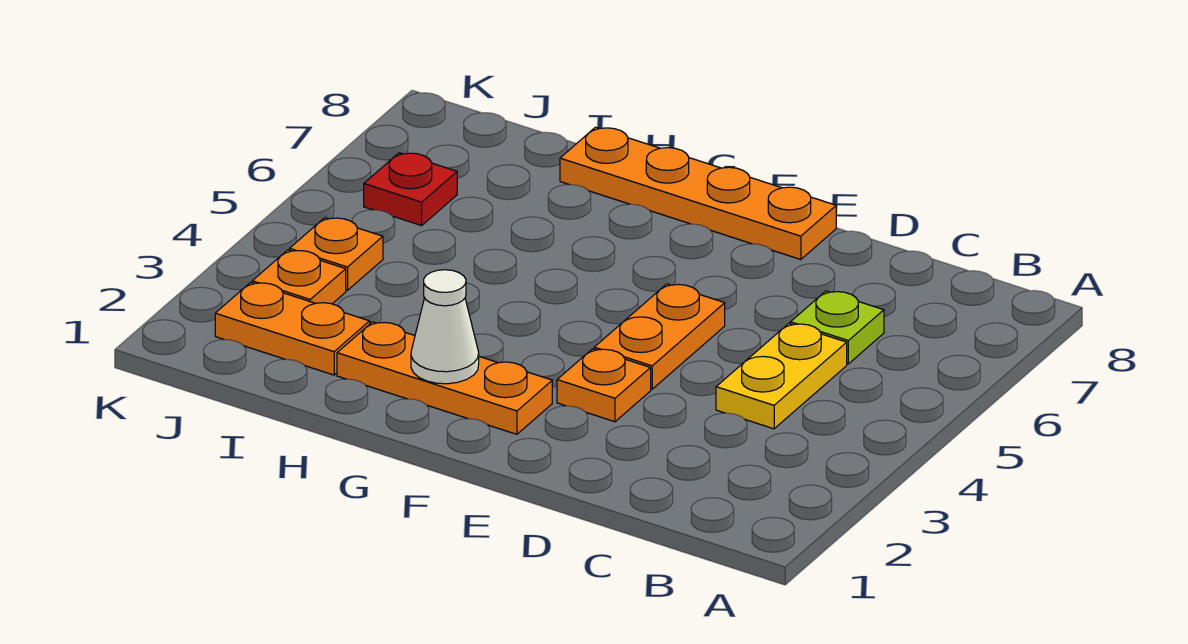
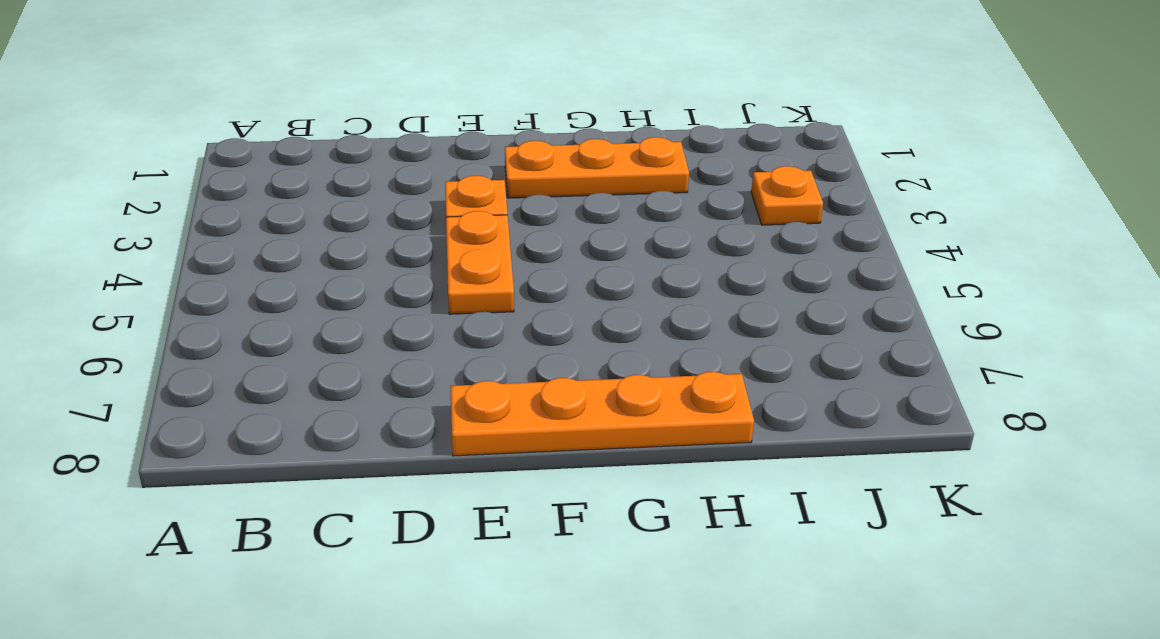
none -> yellow 1x2 plate [716,324,847,429]
none -> lime 1x1 plate [790,291,884,364]

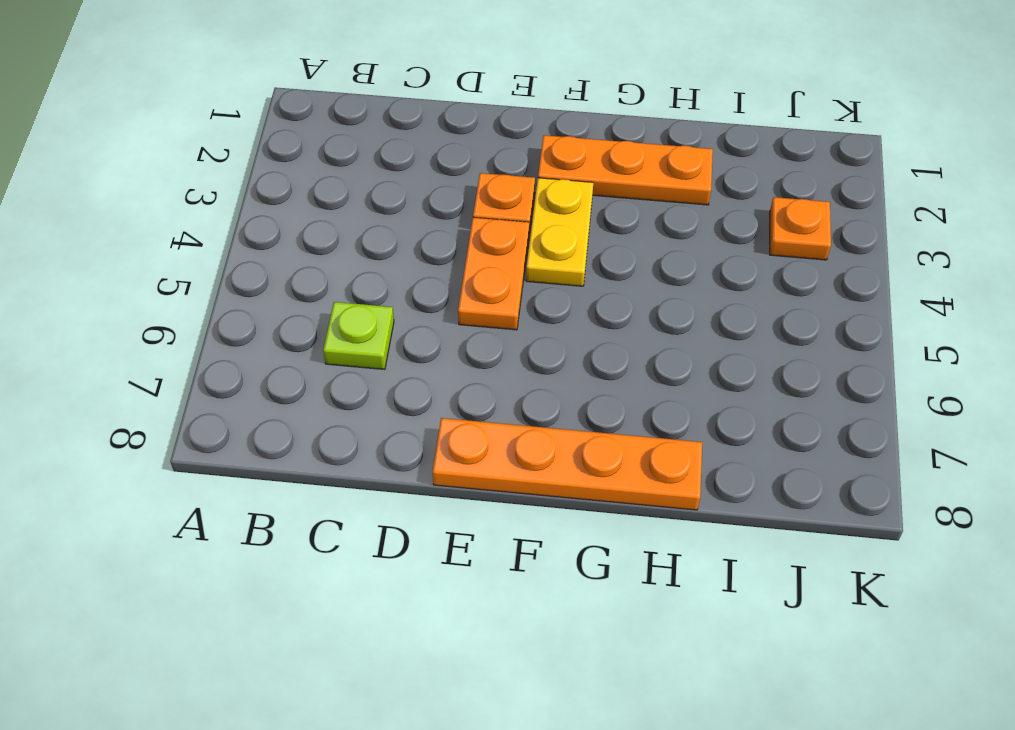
yellow 1x2 plate [526,178,593,286] -> yellow 1x2 plate moved to [716,324,847,429]
none -> orange 1x2 plate [215,282,370,375]
none -> orange 1x1 plate [289,218,383,290]

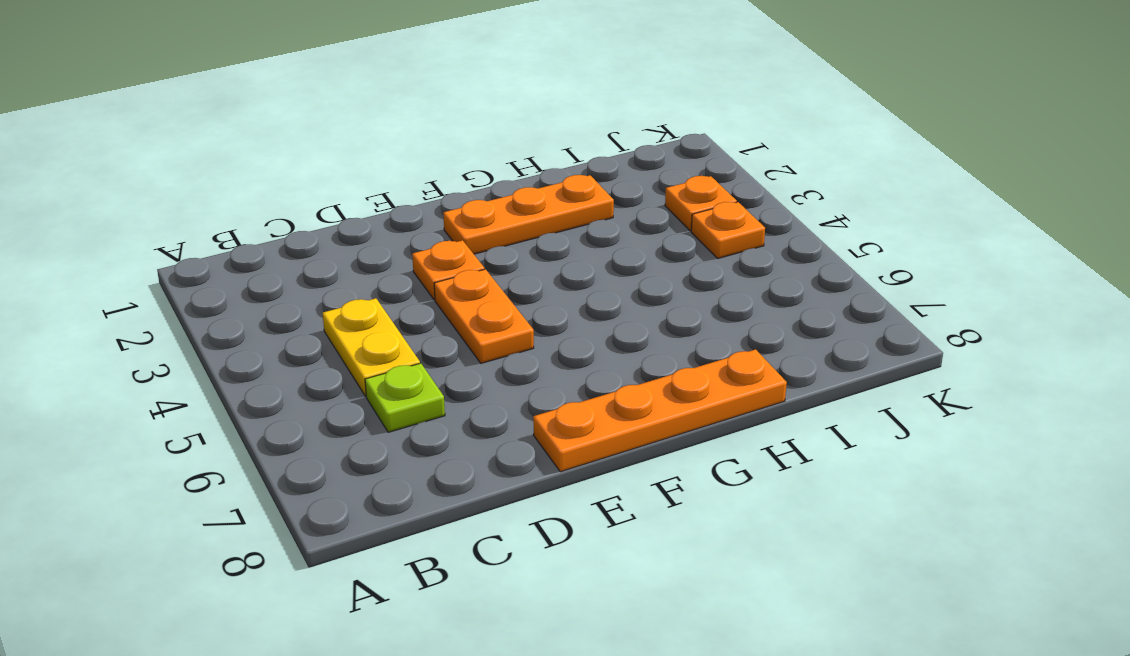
none -> orange 1x2 plate [215,282,370,375]
none -> red 1x1 plate [364,153,457,225]

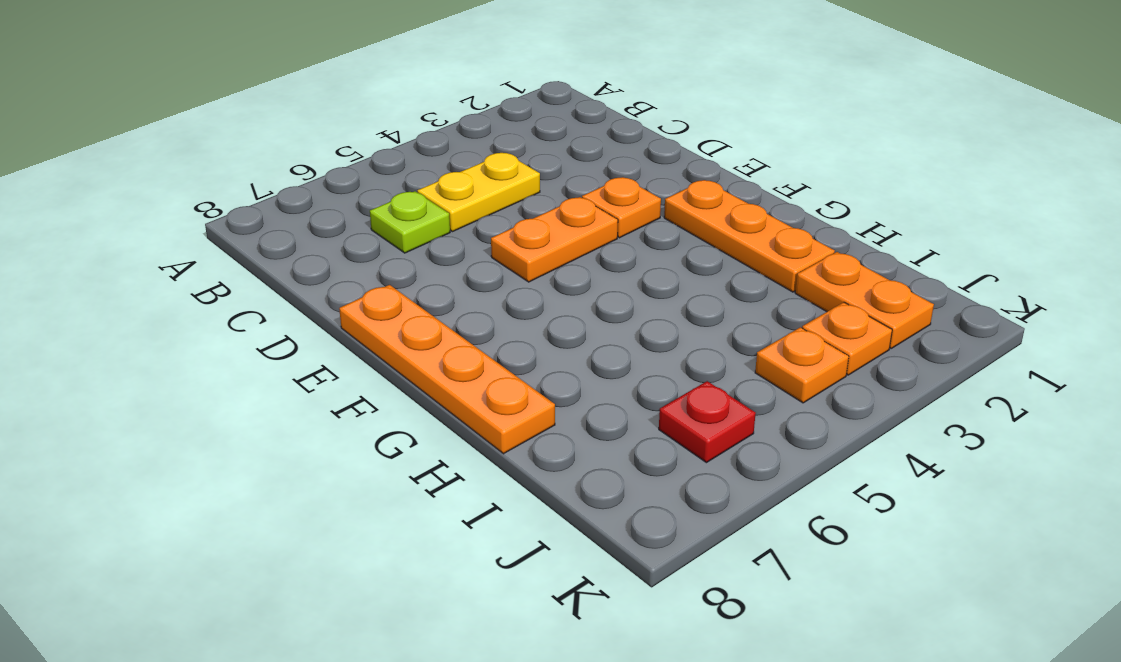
none -> white 1x1 cone [411,270,479,384]

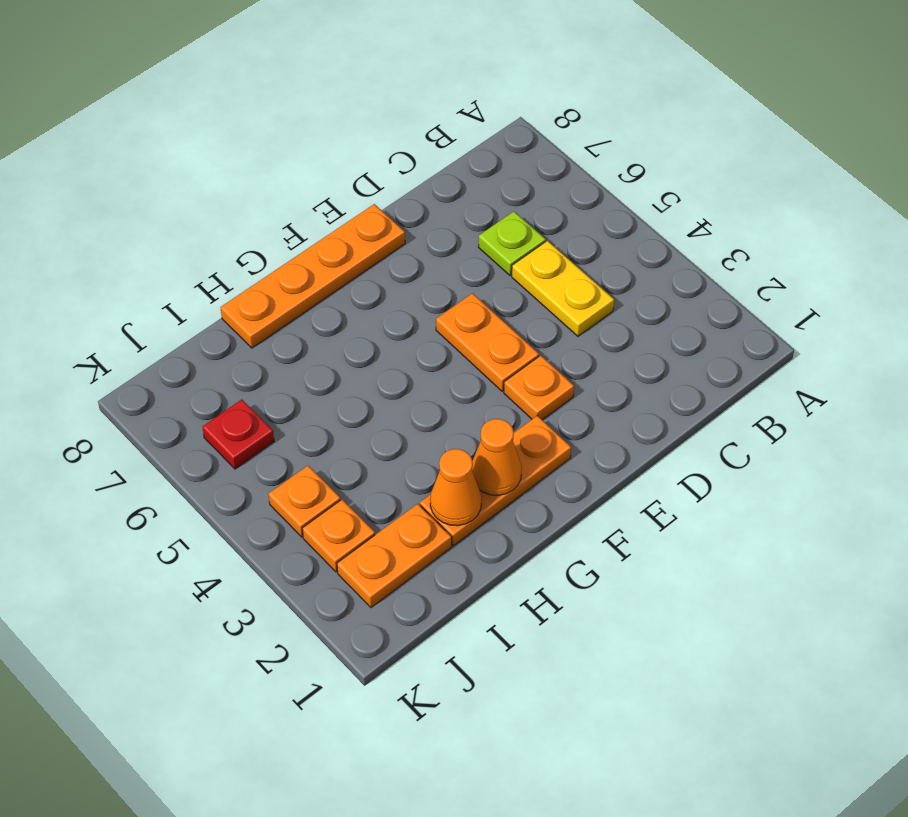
orange 1x1 cone [472,419,522,495] -> white 1x1 cone [411,270,479,384]
orange 1x1 cone [430,449,482,526] -> none

